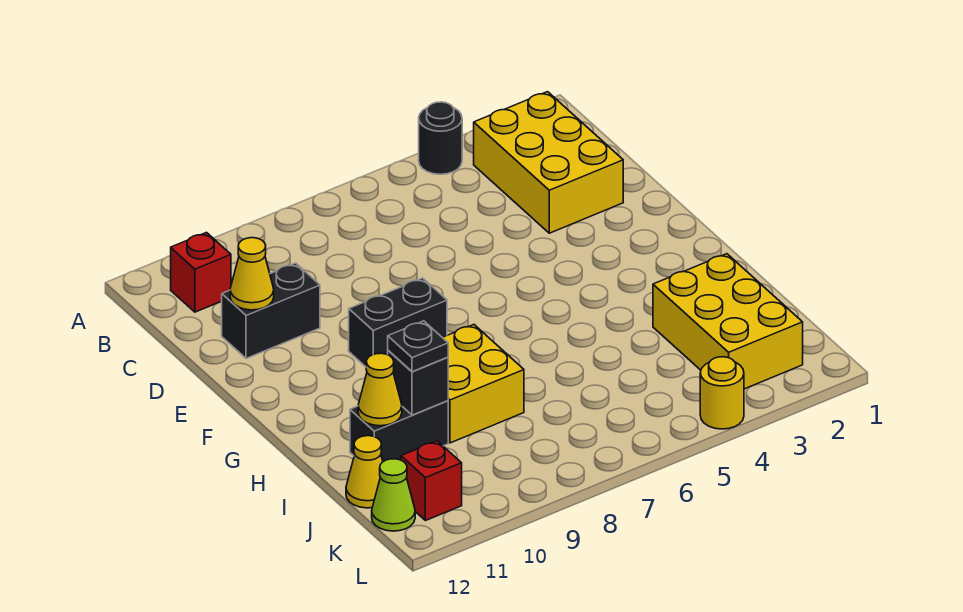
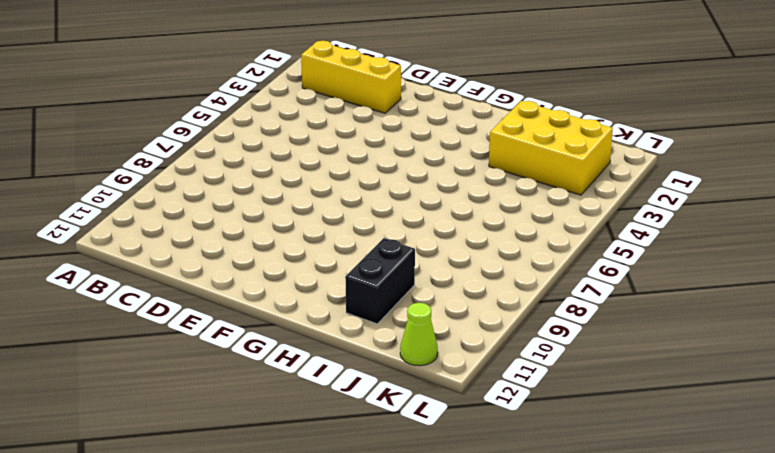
yellow 1x3 brick [301,41,401,113] -> yellow 2x3 brick [474,92,623,233]
none -> black 1x1 round brick [419,102,462,174]
none -> red 1x1 brick [171,233,231,312]
none -> black 1x2 brick [222,263,320,358]

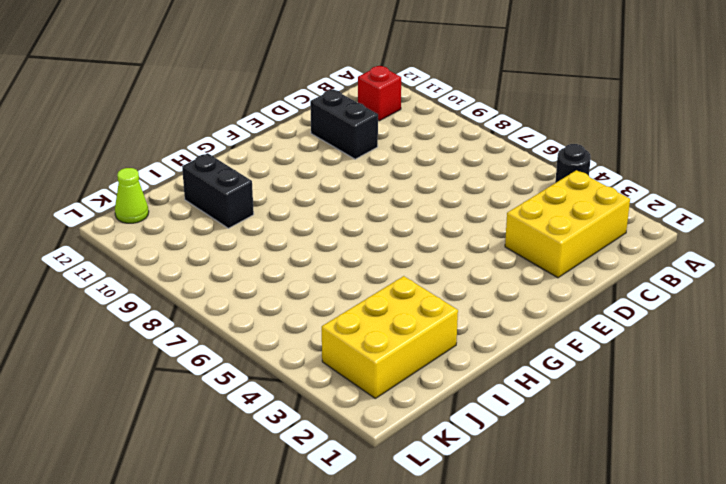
none -> black 1x2 brick [349,278,447,367]
none -> yellow 2x2 brick [442,325,524,443]
none -> yellow 1x1 cone [346,436,383,508]

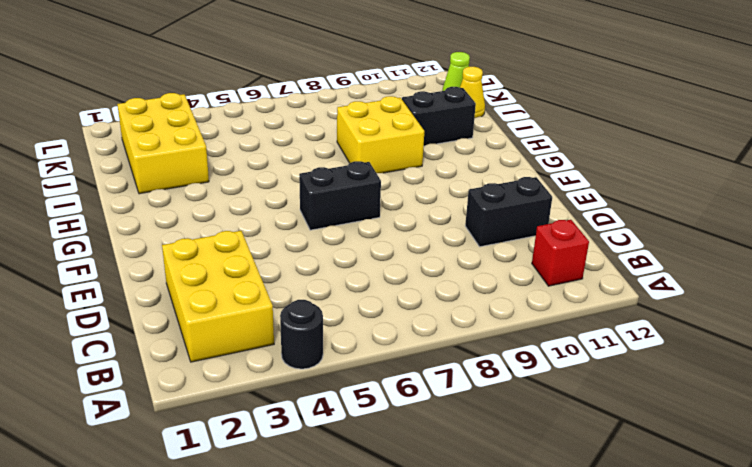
black 1x2 brick [299,161,381,230] -> black 1x2 brick moved to [349,278,447,367]
none -> red 1x1 brick [401,441,462,521]
none -> yellow 1x1 round brick [700,357,744,429]
none -> yellow 1x1 cone [230,238,274,310]

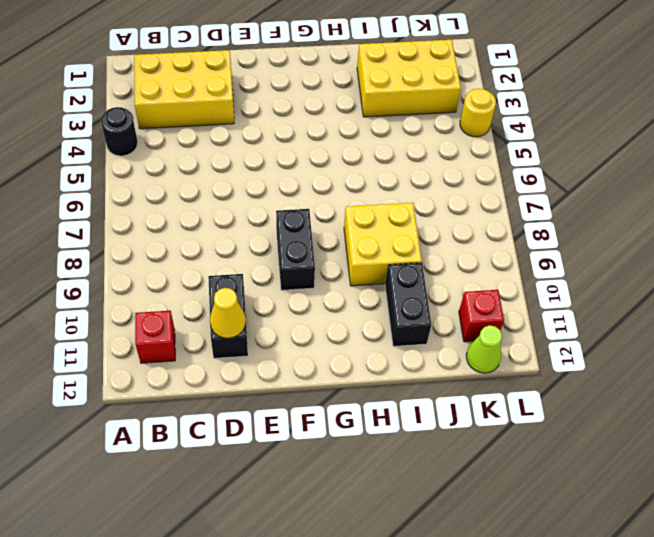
none -> yellow 1x1 cone [346,436,383,508]
none -> black 1x1 brick [388,350,448,415]
none -> yellow 1x1 cone [358,353,402,426]

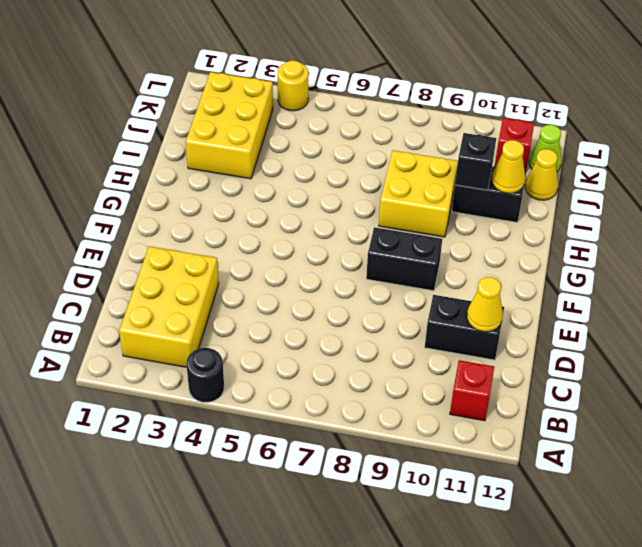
none -> black 1x1 plate [388,321,448,372]

